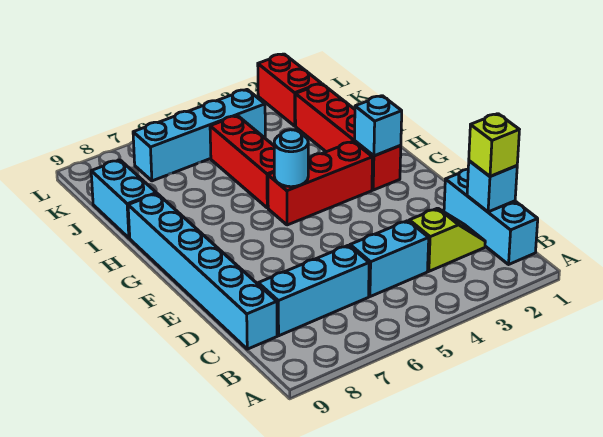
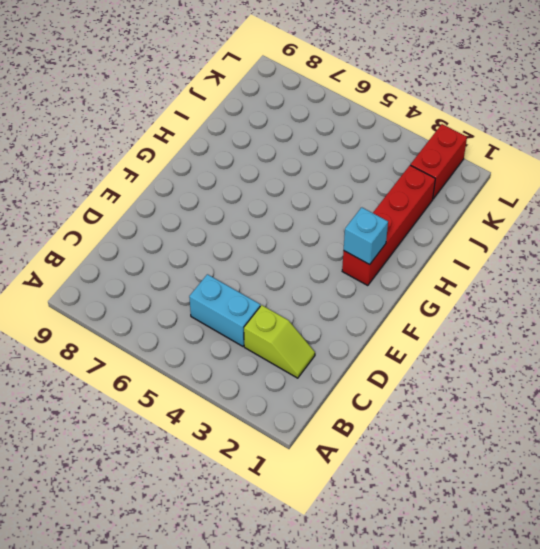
none -> cyan 1x3 brick [444,169,538,264]
none -> cyan 1x3 brick [258,245,369,336]
none -> cyan 1x6 brick [128,194,277,349]

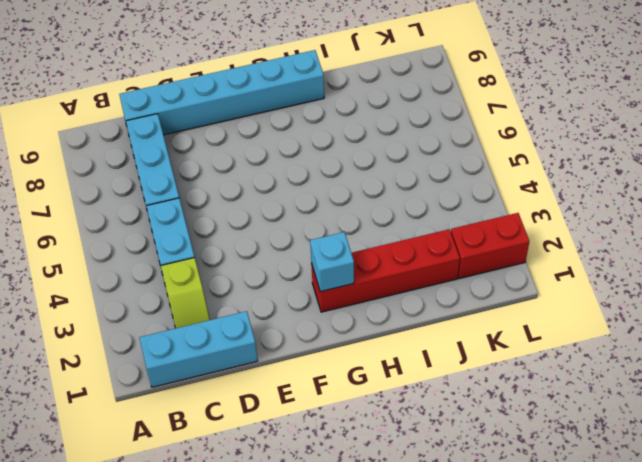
none -> red 1x3 brick [268,142,373,225]
none -> red 1x3 brick [210,116,274,208]
none -> cyan 1x2 brick [91,160,156,238]

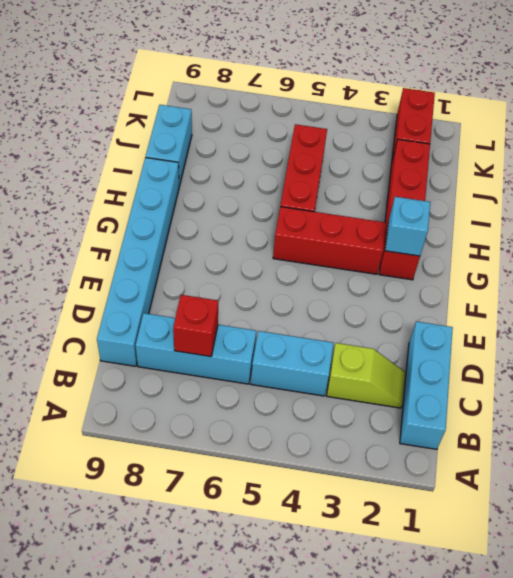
red 1x1 brick [173,295,218,357] -> none
none -> cyan 1x4 brick [133,90,265,181]
none -> cyan 1x1 brick [467,161,517,212]
none -> cyan 1x1 round brick [274,130,308,187]

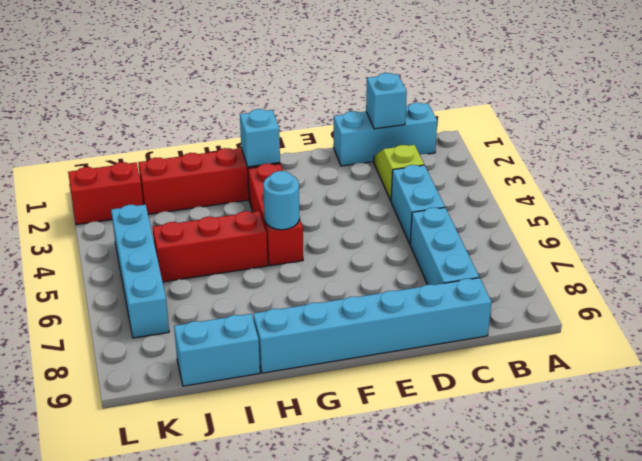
none -> lime 1x1 brick [469,114,519,176]

